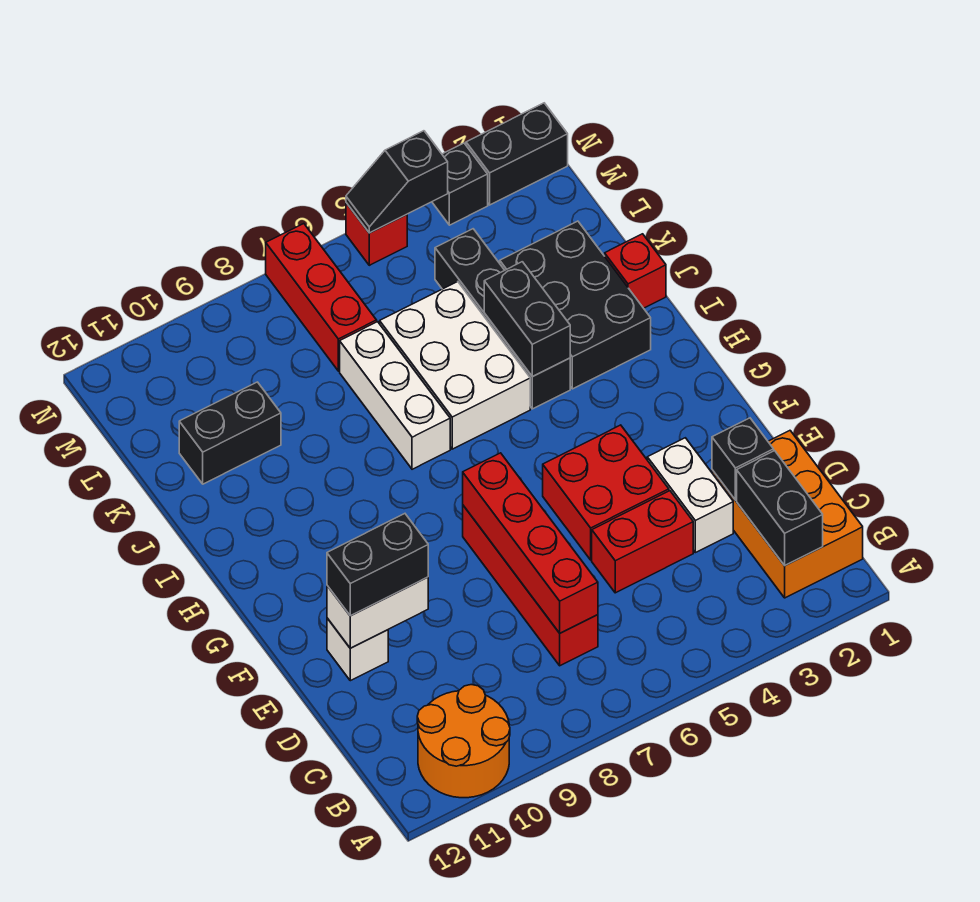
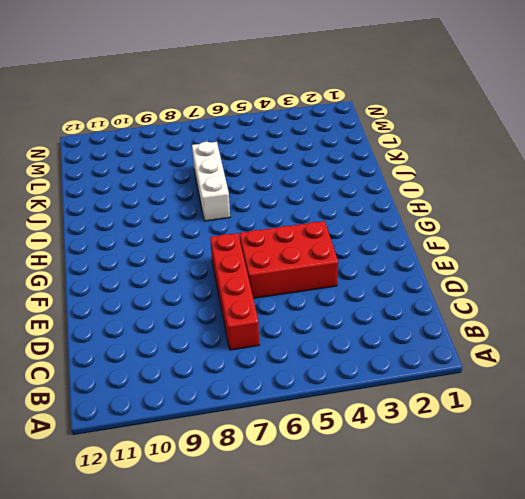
red 2x3 brick [240,221,338,298] -> red 2x2 brick [543,425,669,560]
none -> orange 2x2 round brick [417,685,510,798]
none -> orange 2x3 brick [712,431,863,598]
none -> white 1x2 brick [647,438,733,553]

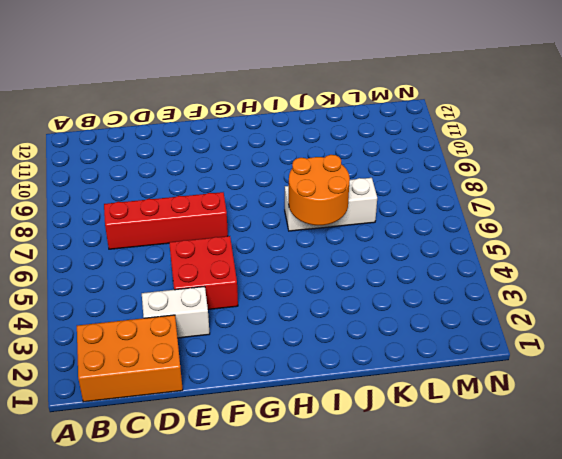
orange 2x2 round brick [289,155,350,225] -> orange 2x2 round brick moved to [417,685,510,798]
none -> red 1x2 brick [592,491,693,593]
none -> white 1x1 brick [327,618,388,681]
none -> black 2x3 brick [500,221,651,389]

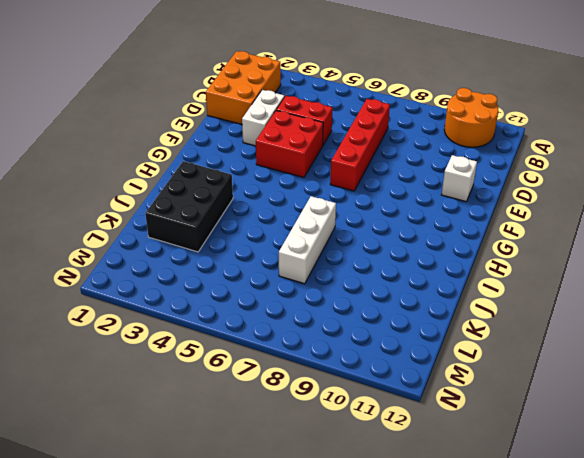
none -> black 1x4 brick [435,229,570,409]
none -> white 2x3 brick [380,282,530,449]
none -> red 1x1 brick [605,234,666,308]

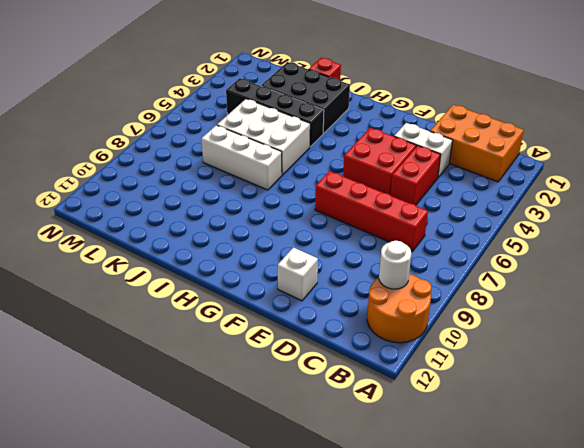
white 1x1 round brick [379,241,411,289] -> none
none -> black 1x2 brick [179,382,281,484]
none -> red 1x3 brick [266,224,377,371]
none -> black 1x2 brick [466,103,568,205]

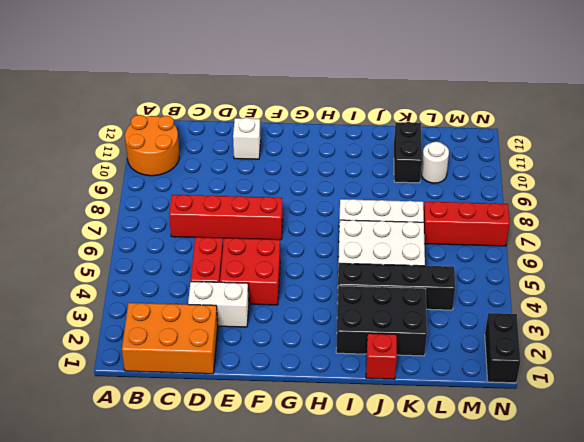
white 1x1 round brick [421,142,449,183] -> none
none -> black 1x1 brick [432,143,488,225]
none -> red 1x1 brick [346,203,407,265]
none -> black 1x2 brick [737,451,823,565]

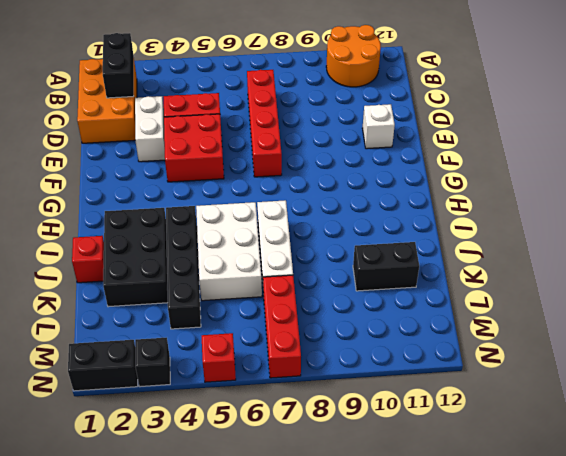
none -> red 1x4 brick [463,453,598,633]
none -> black 1x1 brick [712,418,774,500]
none -> white 1x2 brick [327,577,428,648]

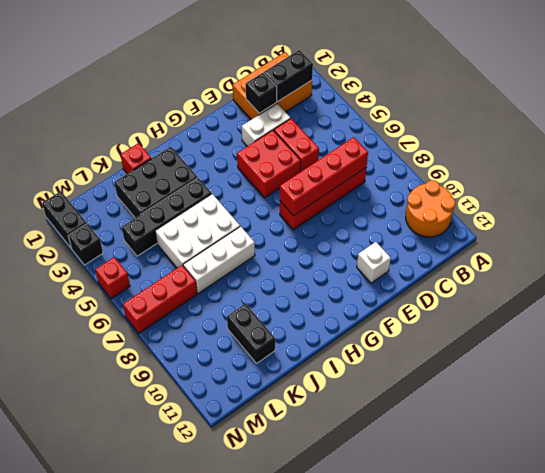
none -> white 1x2 brick [327,577,428,648]
none -> black 1x2 brick [484,262,570,377]
none -> black 1x2 slope [346,131,448,233]

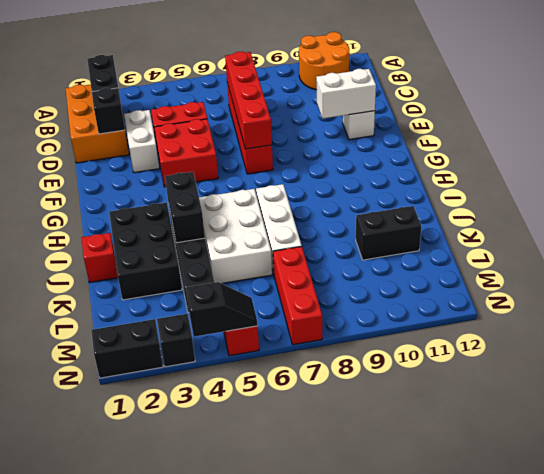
none -> black 1x2 brick [327,514,428,616]

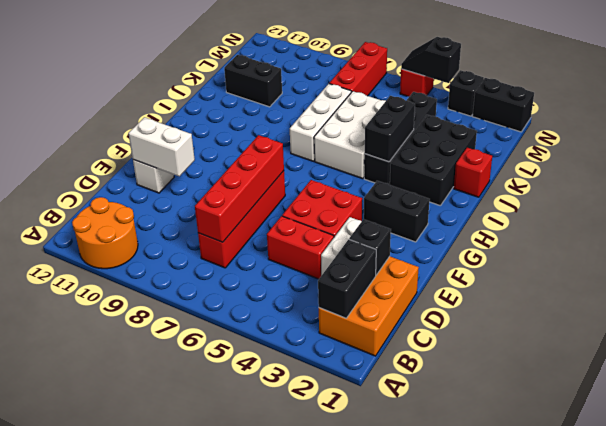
black 1x2 brick [364,181,430,242] -> black 1x2 brick moved to [327,514,428,616]

